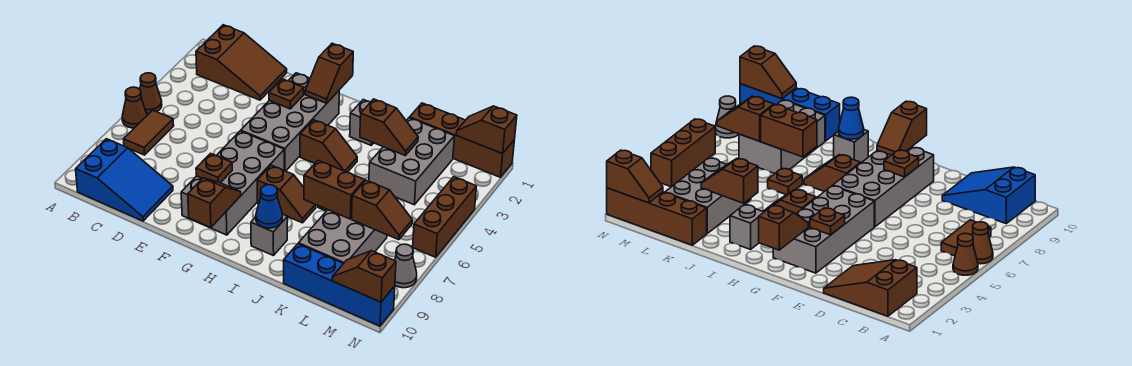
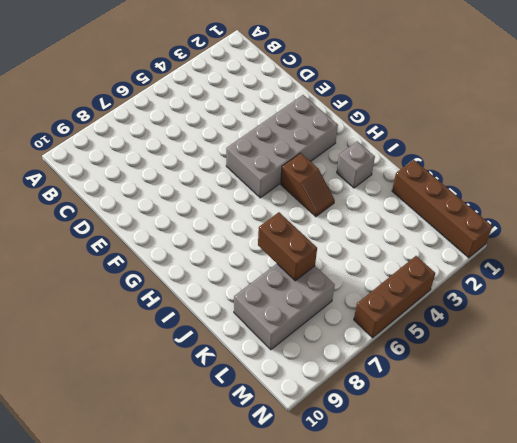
none -> brown 1x1 cone [140,73,162,113]
none -> brown 1x1 cone [122,87,147,128]
none -> brown 2x3 slope [196,25,287,100]

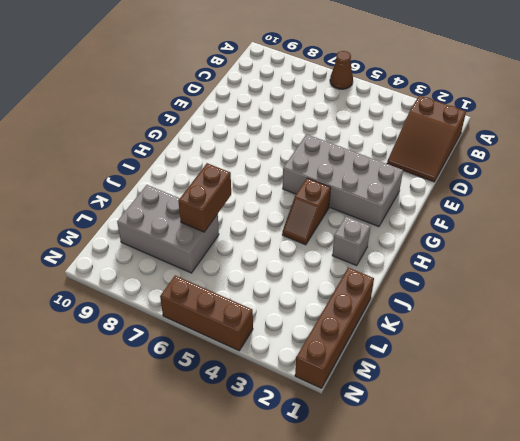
none -> brown 1x1 cone [140,73,162,113]
none -> brown 1x2 tile [124,110,174,155]
none -> blue 2x3 slope [76,139,173,221]

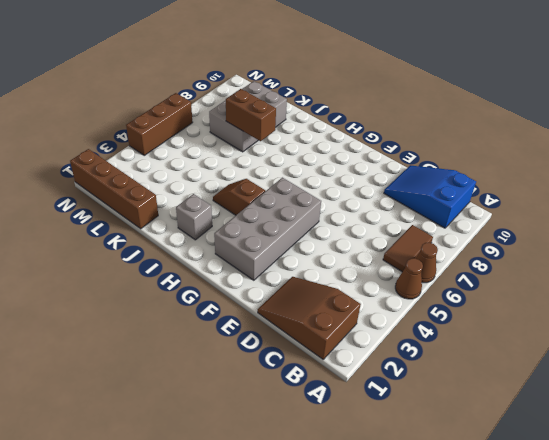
none -> grey 2x4 brick [181,131,284,235]
none -> brown 1x2 slope [257,165,316,223]
none -> grey 1x1 brick [251,214,288,256]

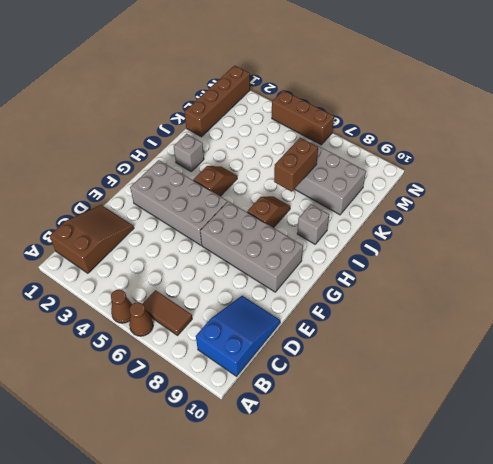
none -> brown 1x1 plate [768,168,802,195]
none -> grey 2x3 brick [369,118,454,205]
none -> blue 1x4 brick [284,244,395,326]

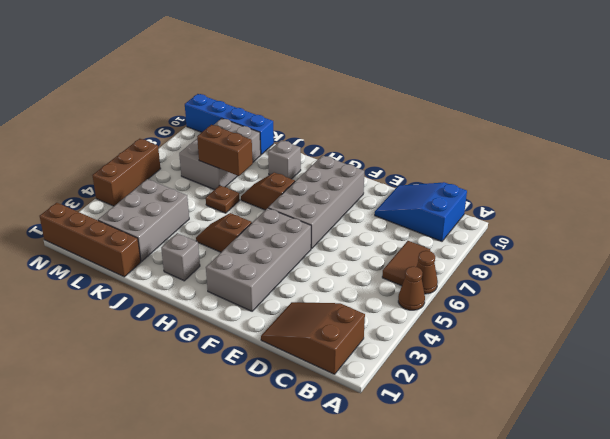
none -> grey 1x1 cone [395,244,417,288]
none -> brown 1x1 plate [269,79,304,109]
none -> brown 1x1 plate [196,153,232,183]

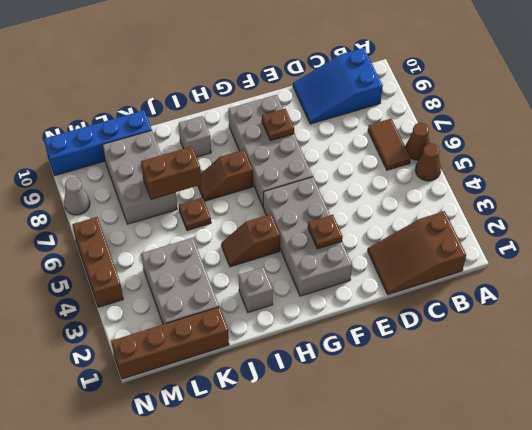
none -> brown 1x2 slope [305,43,353,103]
none -> brown 1x2 slope [188,178,241,227]
none -> blue 1x1 cone [256,185,282,228]

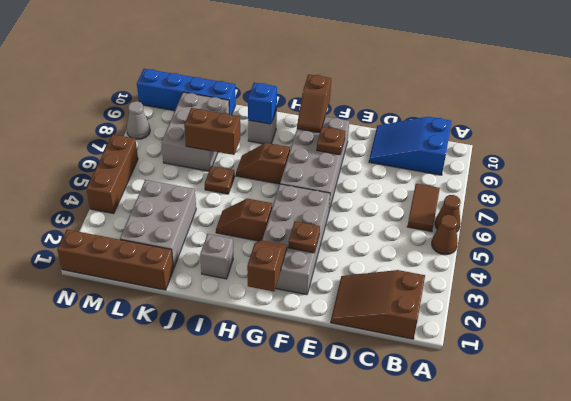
blue 1x1 brick [248,83,277,124] -> blue 1x1 cone [256,185,282,228]
none -> brown 1x2 slope [360,99,418,155]
none -> brown 1x2 slope [352,180,412,240]
none -> brown 1x2 slope [456,106,517,154]

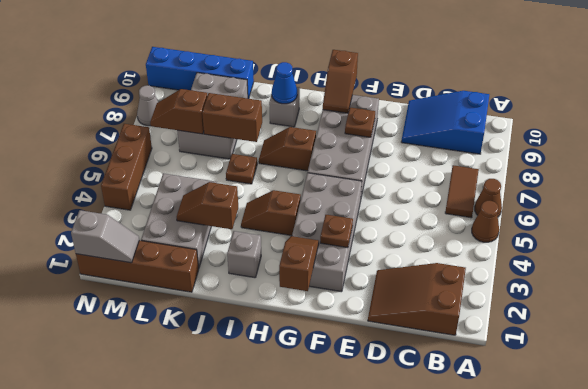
grey 1x2 slope [71,210,139,263] -> brown 1x2 slope [456,106,517,154]
none -> brown 1x2 slope [332,251,396,302]

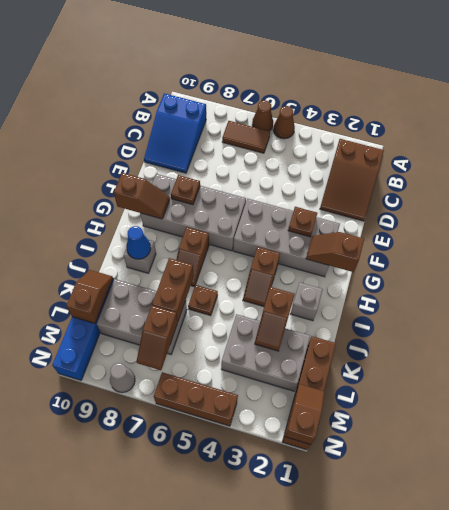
brown 1x2 slope [66,270,113,323] -> brown 1x2 slope moved to [332,251,396,302]

